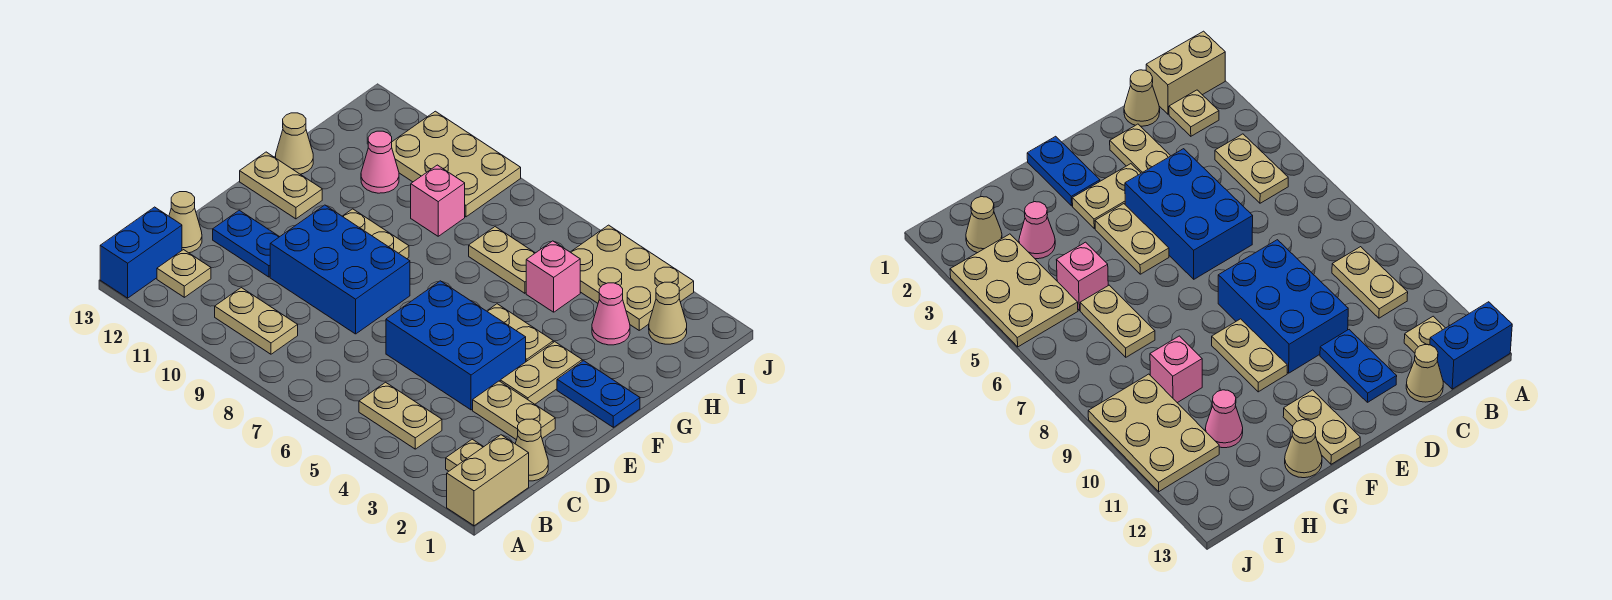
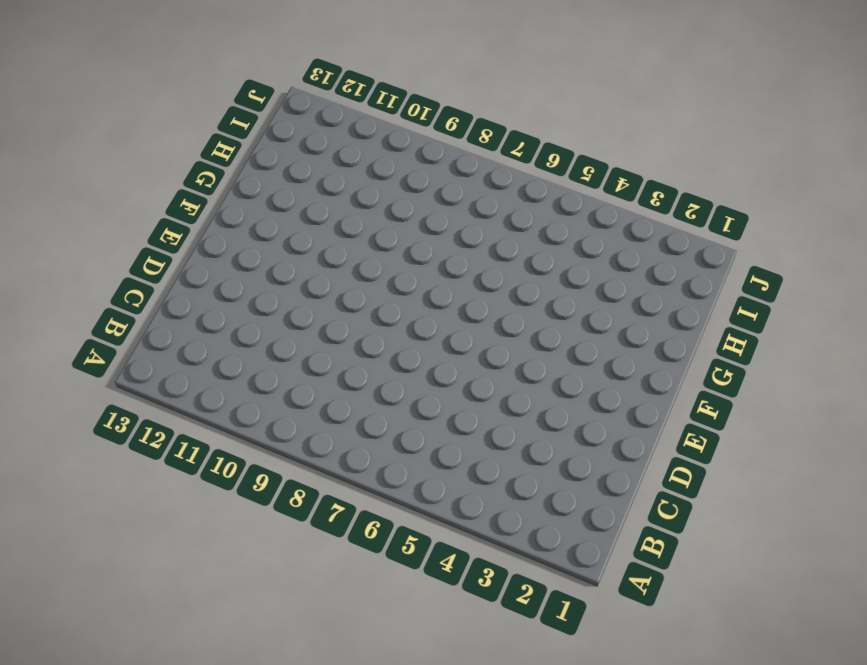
none -> tan 1x2 brick [447,435,529,526]
none -> blue 1x2 brick [100,207,182,298]
none -> tan 1x1 plate [446,439,483,471]

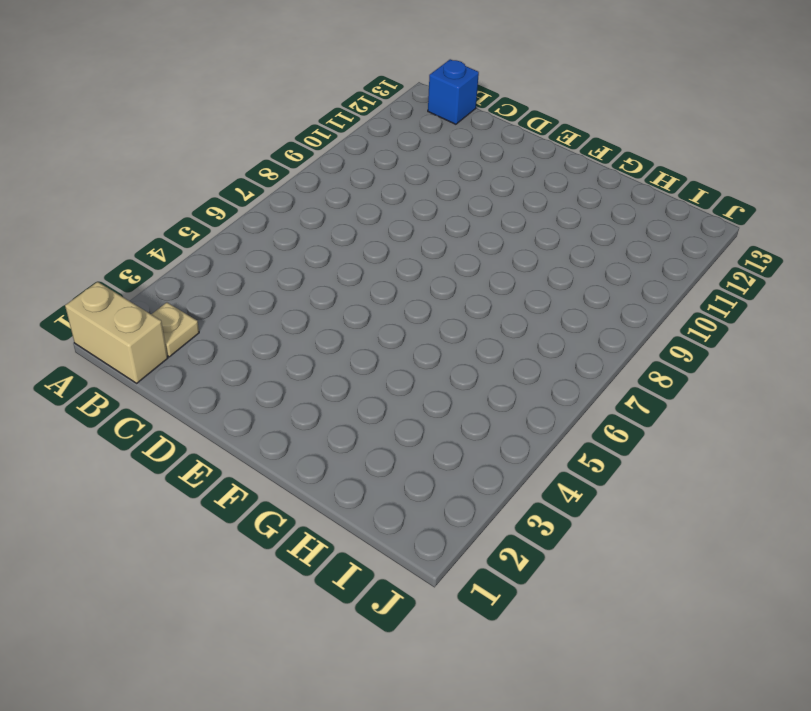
blue 1x1 brick [428,59,479,124] -> blue 1x2 brick [100,207,182,298]
none -> tan 1x2 plate [359,382,442,449]
none -> tan 1x2 plate [215,288,298,354]
none -> tan 1x1 plate [157,250,211,297]

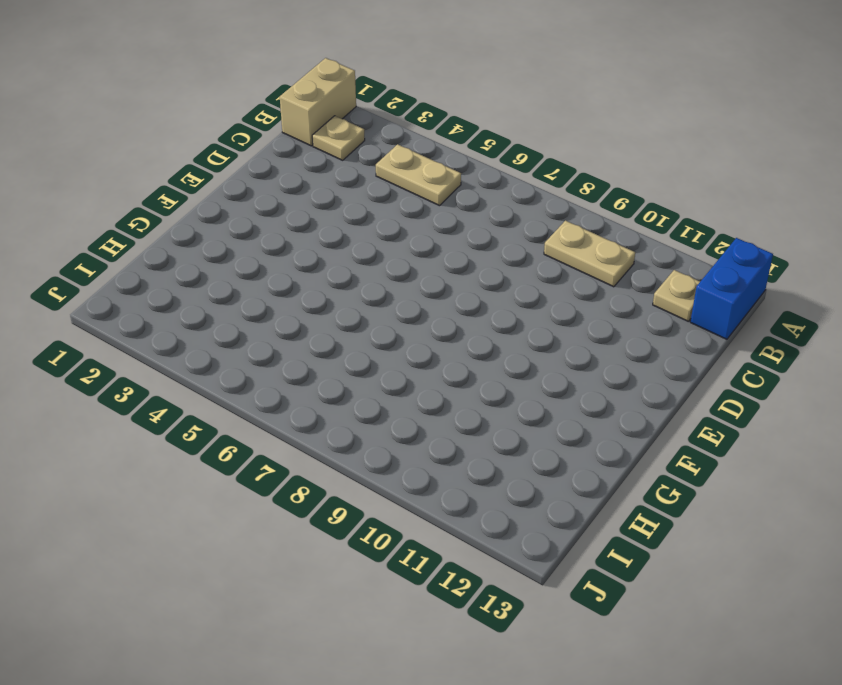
none -> tan 1x1 cone [515,419,548,481]
none -> tan 1x1 cone [169,192,202,253]
none -> tan 1x2 plate [473,381,555,440]

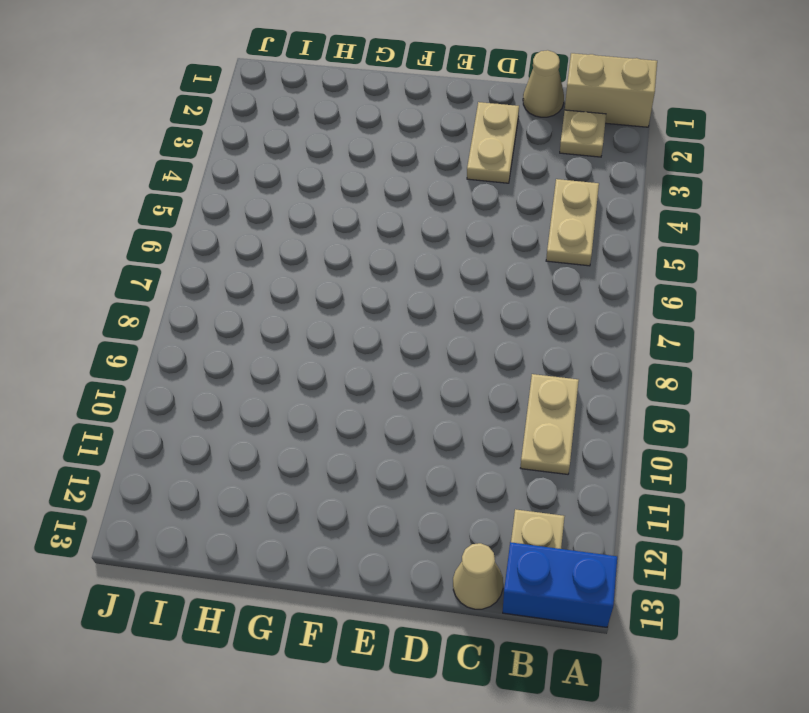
none -> blue 2x3 brick [386,281,526,410]
none -> blue 2x3 brick [270,205,410,334]
none -> blue 1x2 plate [213,210,279,277]

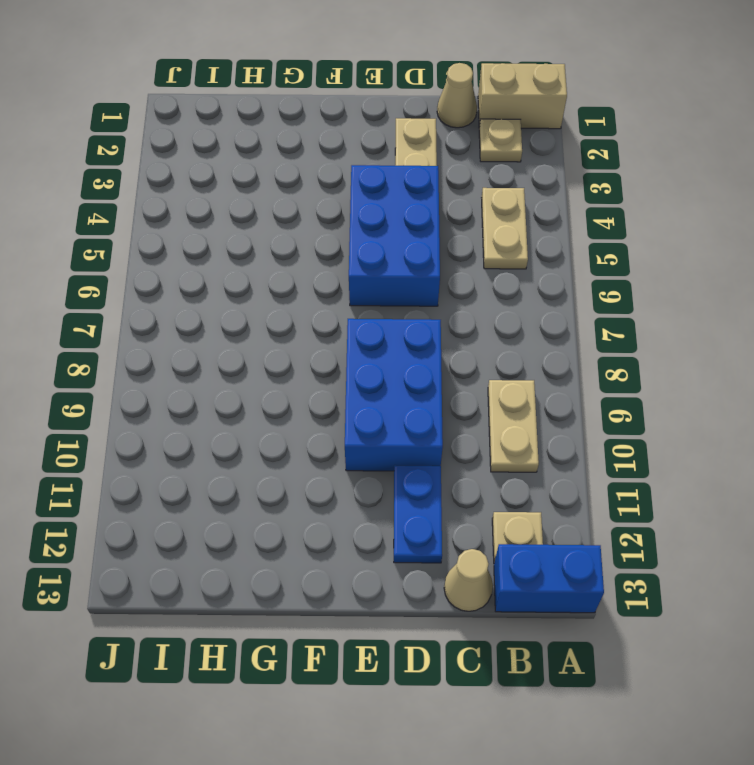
none -> tan 1x2 plate [500,342,582,404]
none -> blue 1x2 plate [557,361,640,427]
none -> tan 1x2 plate [487,304,553,362]

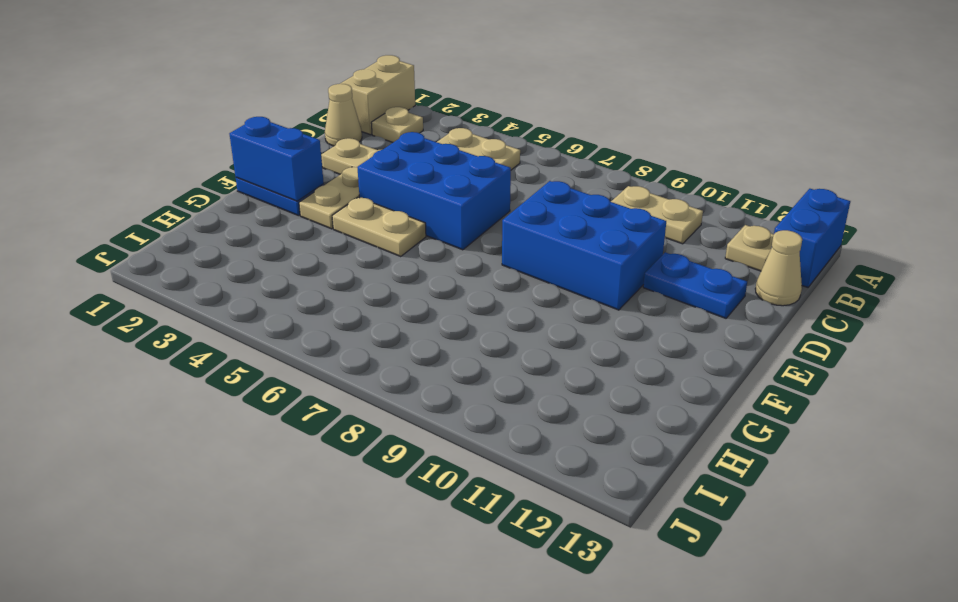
blue 1x2 brick [230,117,324,201] -> none
none -> tan 1x2 plate [342,209,409,259]
none -> tan 1x2 plate [240,152,322,219]
none -> tan 1x1 cone [276,113,313,174]

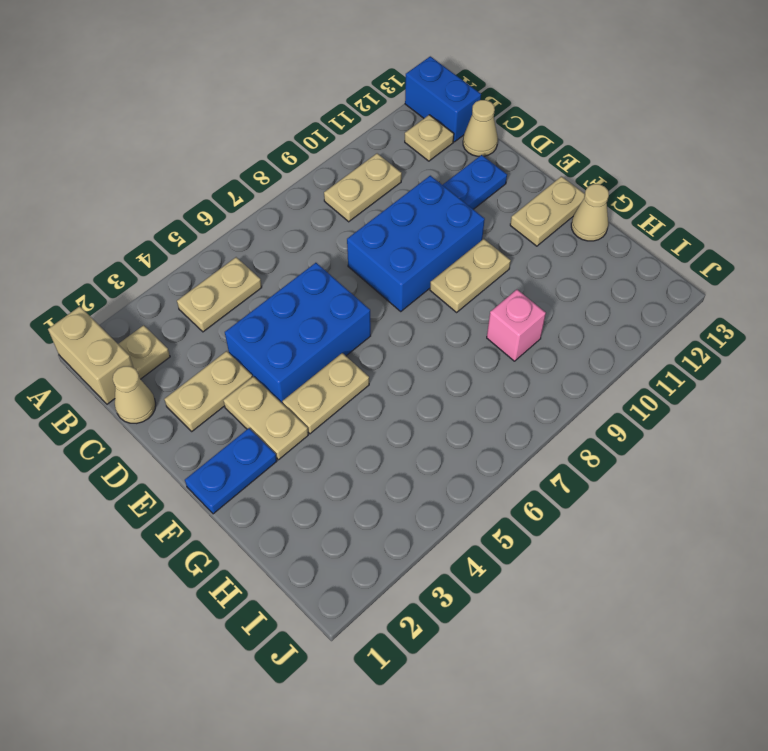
none -> pink 1x1 cone [592,283,630,345]
none -> pink 1x1 brick [526,241,580,312]
none -> tan 1x2 plate [469,227,535,293]

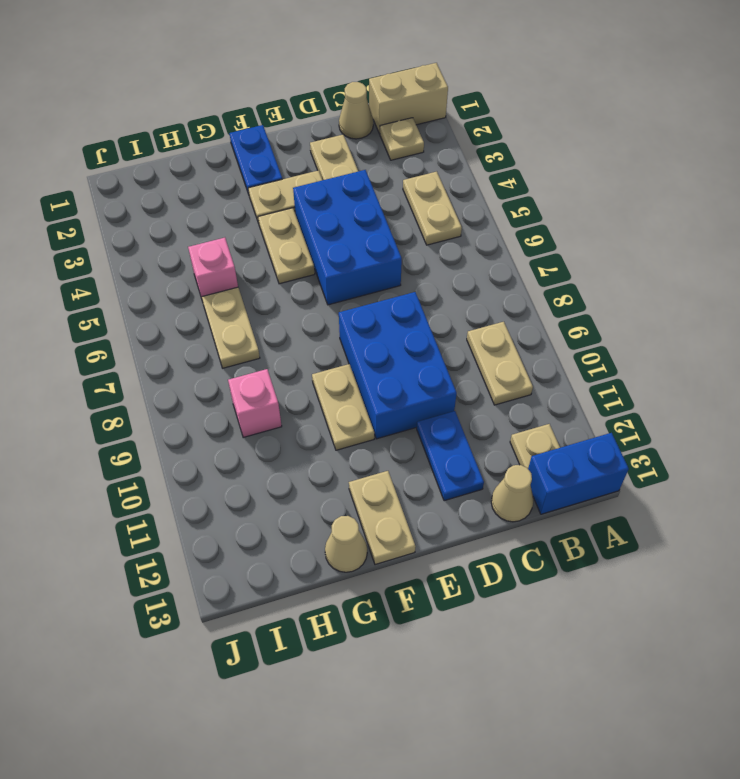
none -> pink 1x1 cone [592,283,630,345]
none -> pink 1x1 cone [361,131,399,193]
none -> tan 1x1 cone [649,282,687,344]

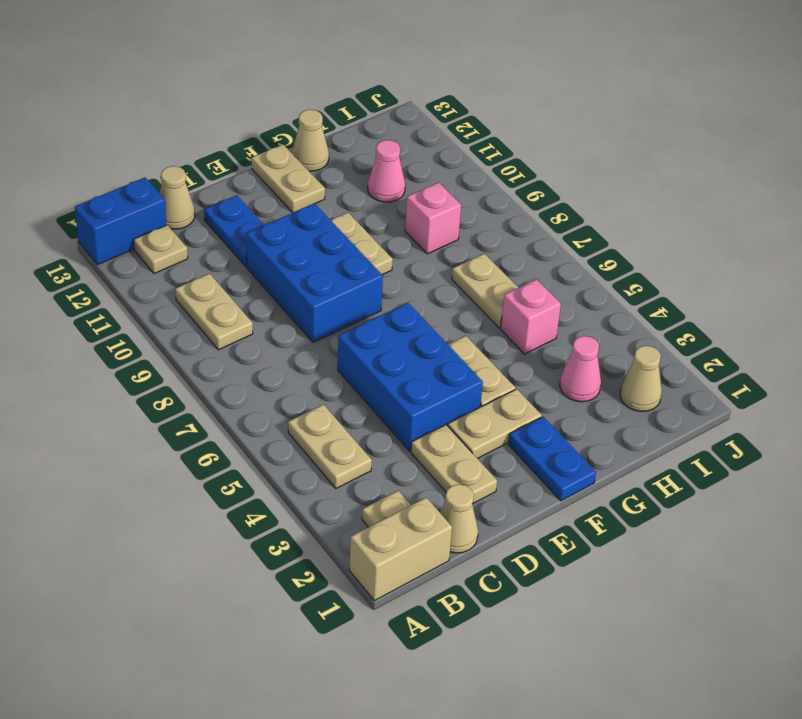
none -> tan 2x3 plate [571,225,694,330]
none -> tan 2x3 plate [392,111,521,217]

